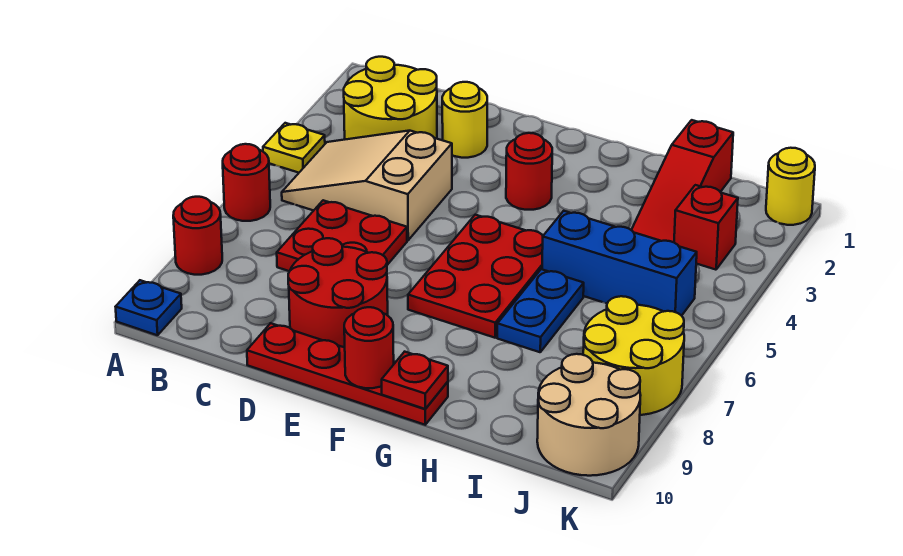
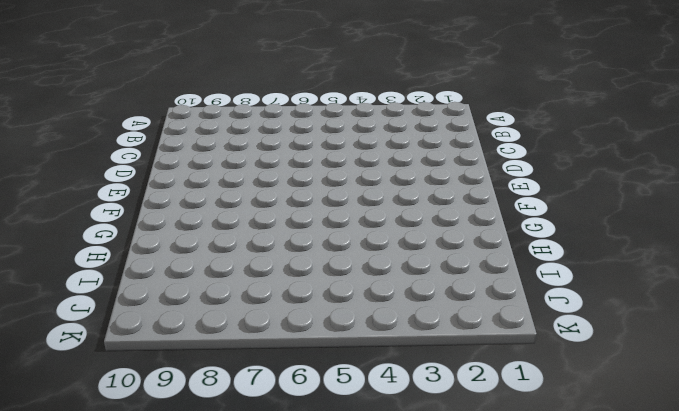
none -> yellow 1x1 plate [263,123,325,173]
none -> red 1x1 round brick [223,144,270,221]
none -> red 1x1 round brick [173,197,222,275]

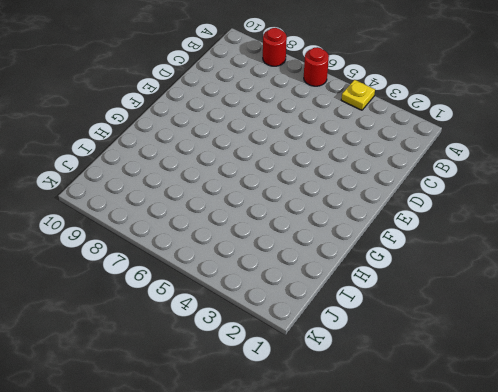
none -> blue 1x1 plate [116,280,182,335]
none -> yellow 2x2 round brick [344,57,437,139]
none -> tan 2x3 slope [282,131,452,240]

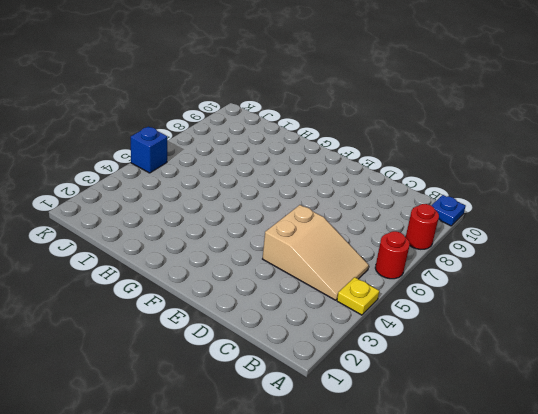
blue 1x1 brick [131,127,167,173] -> none
none -> yellow 2x2 round brick [344,57,437,139]
none -> red 2x2 plate [277,200,407,271]
none -> yellow 1x1 round brick [442,82,487,158]

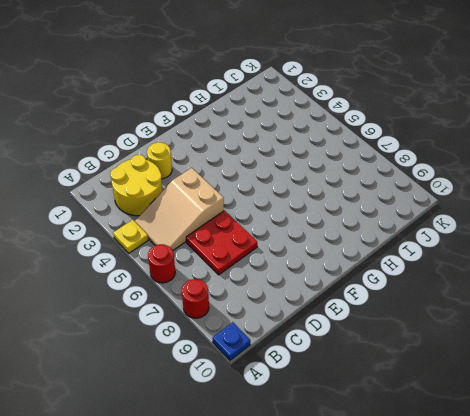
none -> red 2x2 round brick [288,238,388,347]
none -> red 1x4 plate [247,323,448,425]
none -> red 1x1 round brick [506,133,552,210]

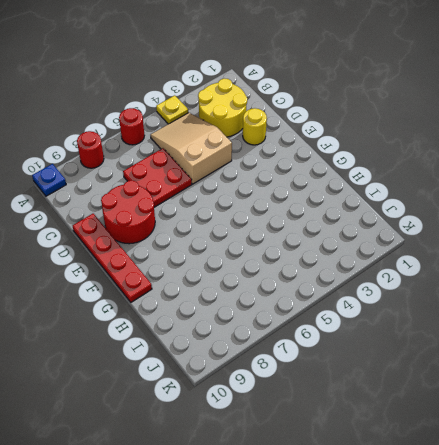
none -> red 1x1 round brick [506,133,552,210]
none -> red 2x3 plate [408,215,543,338]
none -> blue 1x3 brick [542,211,697,316]

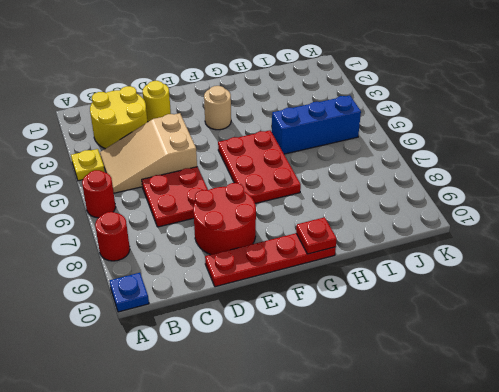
tan 1x1 round brick [204,86,231,130] -> red 1x1 round brick [506,133,552,210]
none -> blue 1x2 plate [497,269,584,352]
none -> red 1x3 slope [632,120,733,242]
none -> red 1x1 brick [674,185,738,270]

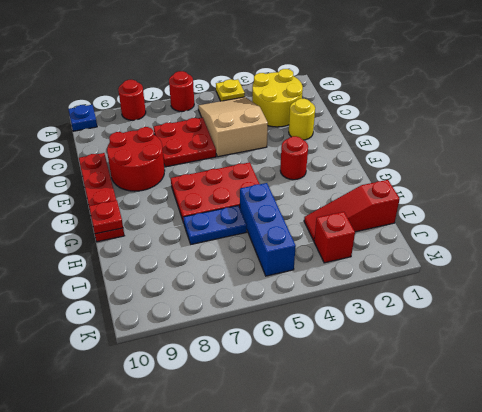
none -> yellow 2x2 round brick [583,296,684,415]
none -> tan 2x2 round brick [537,354,641,476]
none -> yellow 1x1 round brick [766,148,815,225]

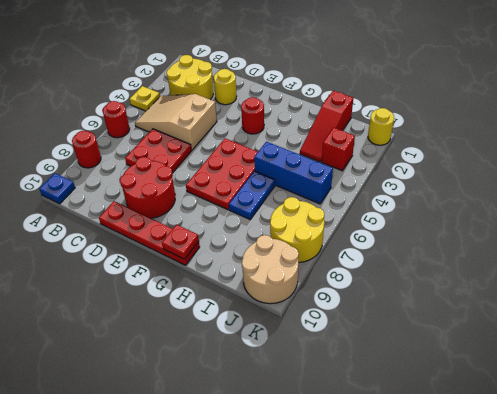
none -> red 1x1 round brick [344,307,394,388]

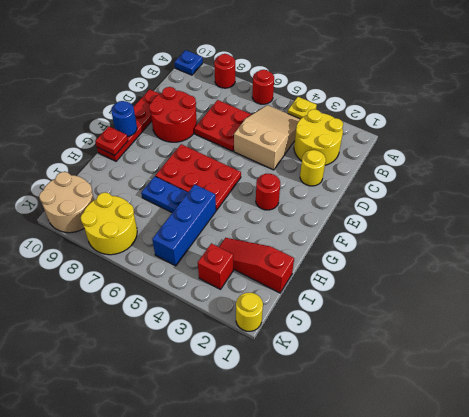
blue 1x1 round brick [111,101,137,137] -> red 1x1 round brick [344,307,394,388]

